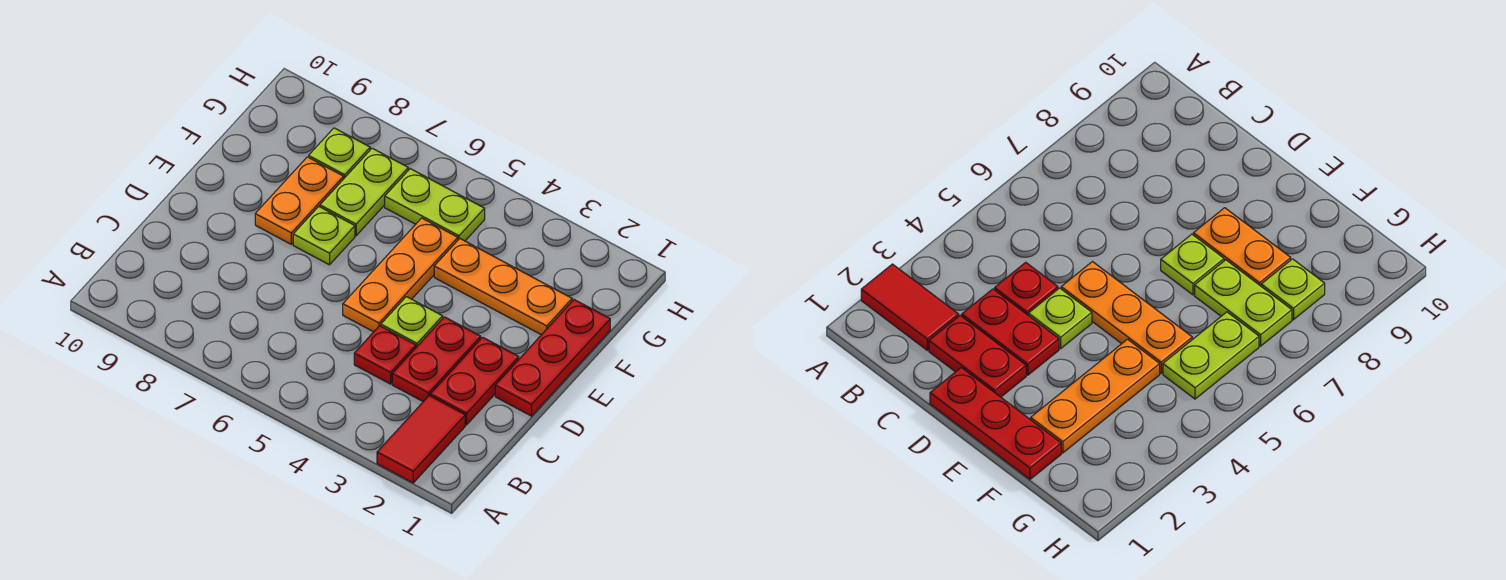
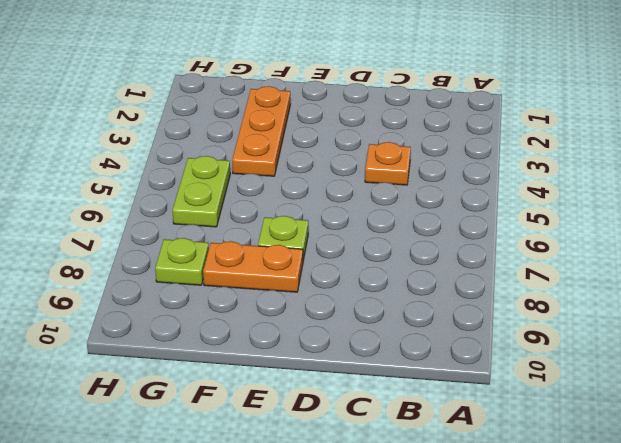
orange 1x1 plate [365,142,411,185] -> red 1x1 plate [354,326,416,384]
none -> red 1x2 tile [377,396,465,483]
none -> red 1x2 plate [430,337,519,425]
none -> red 1x2 plate [392,317,481,402]

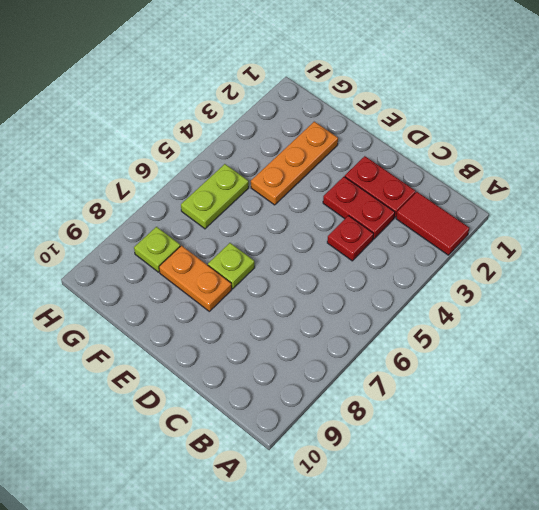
none -> red 1x3 plate [495,300,610,416]
none -> lime 1x1 plate [381,297,443,347]
none -> orange 1x3 plate [343,218,458,332]

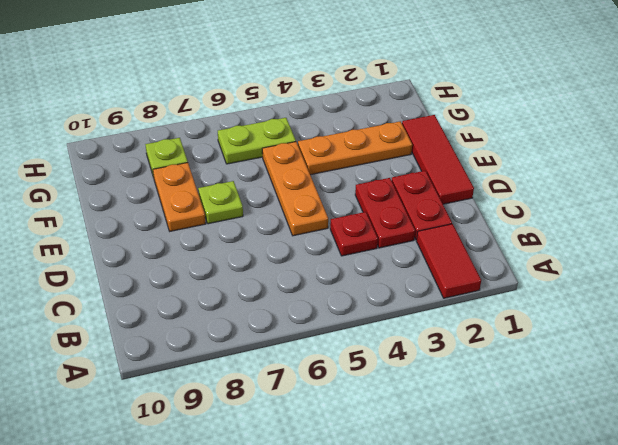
red 1x3 tile [402,115,474,204] -> red 1x3 plate [495,300,610,416]
none -> lime 1x1 plate [381,297,443,347]
none -> lime 1x2 plate [320,148,408,236]

